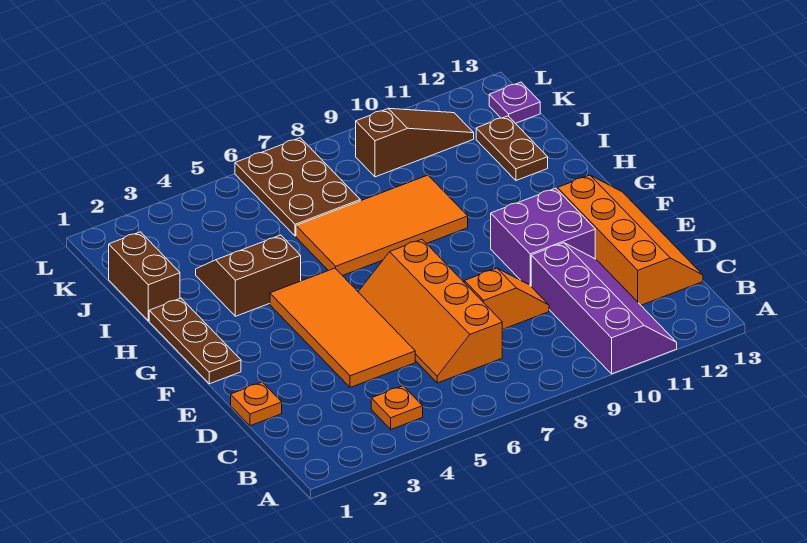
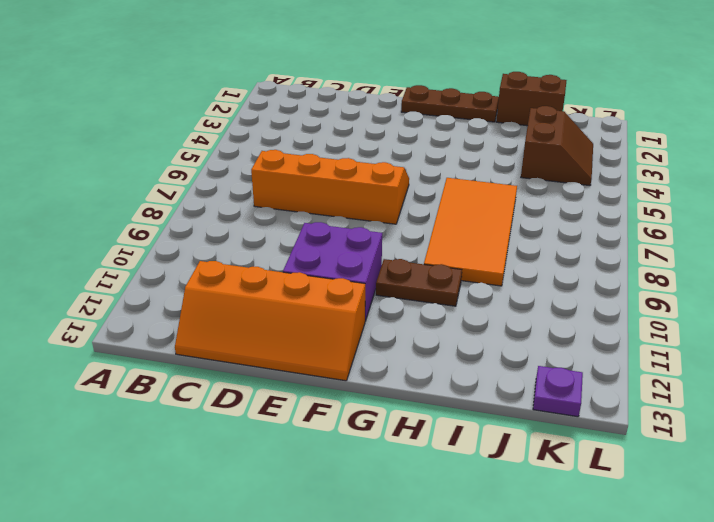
brown 1x2 plate [376,259,462,306] -> brown 1x2 plate moved to [476,116,548,180]
brown 2x2 slope [521,106,593,186] -> brown 2x2 slope moved to [196,235,301,316]
none -> purple 2x4 slope [531,243,677,374]
none -> orange 1x1 plate [371,386,423,429]
none -> orange 1x1 plate [231,382,282,426]

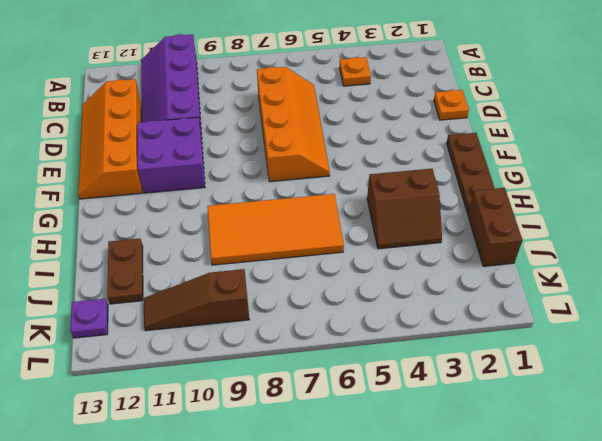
none -> orange 2x4 tile [270,268,415,388]
none -> orange 1x2 slope [464,268,549,330]
none -> brown 2x3 plate [235,138,360,236]

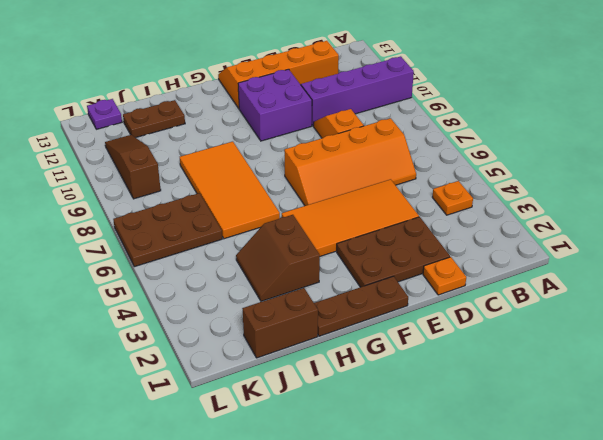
brown 2x3 plate [337,217,450,287] -> none

